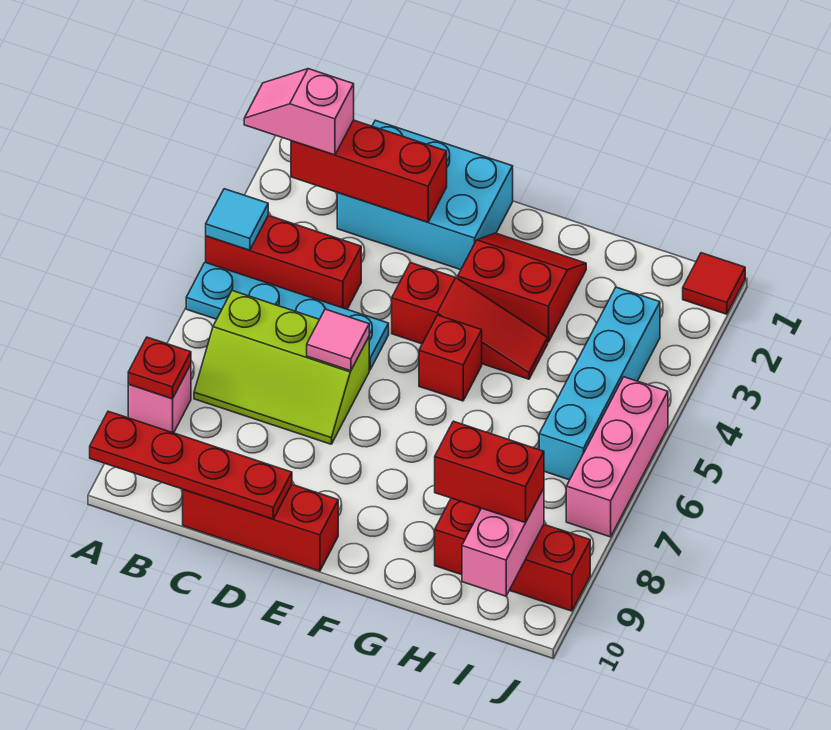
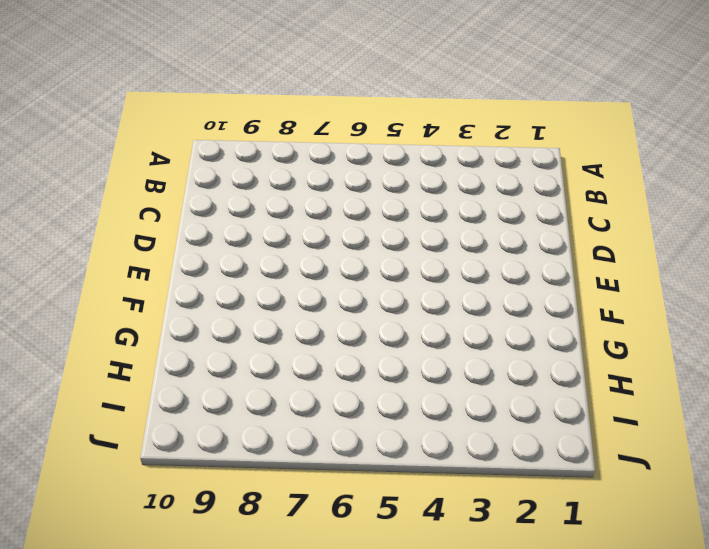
none -> red 1x3 brick [206,215,361,309]
none -> cyan 1x4 plate [186,262,389,370]
none -> pink 1x1 brick [128,364,191,433]

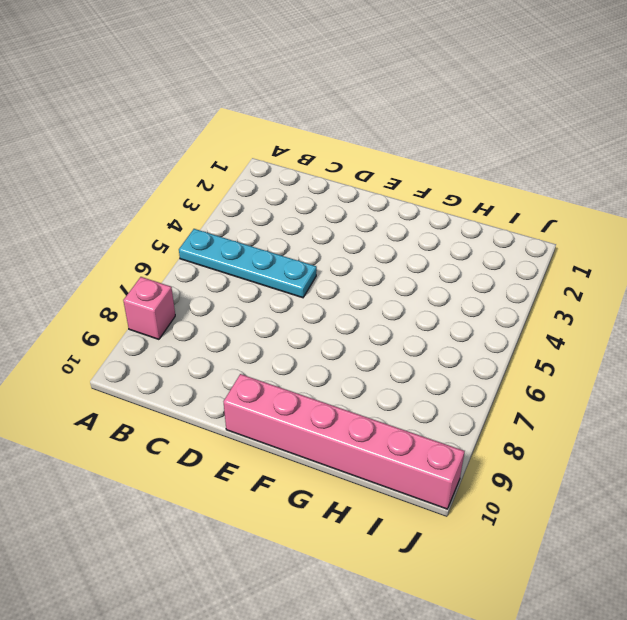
pink 1x6 brick [224,374,465,509] -> red 1x3 brick [183,485,338,571]
none -> red 1x3 brick [206,215,361,309]
none -> lime 2x3 slope [194,291,369,444]
none -> cyan 2x3 brick [337,120,513,270]

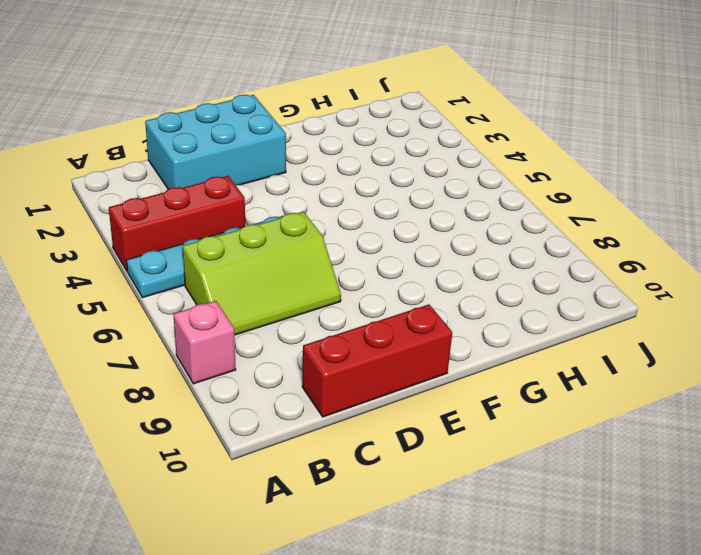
none -> red 1x3 slope [392,263,548,379]
none -> red 2x2 slope [458,233,586,342]
none -> red 1x1 brick [419,315,482,401]

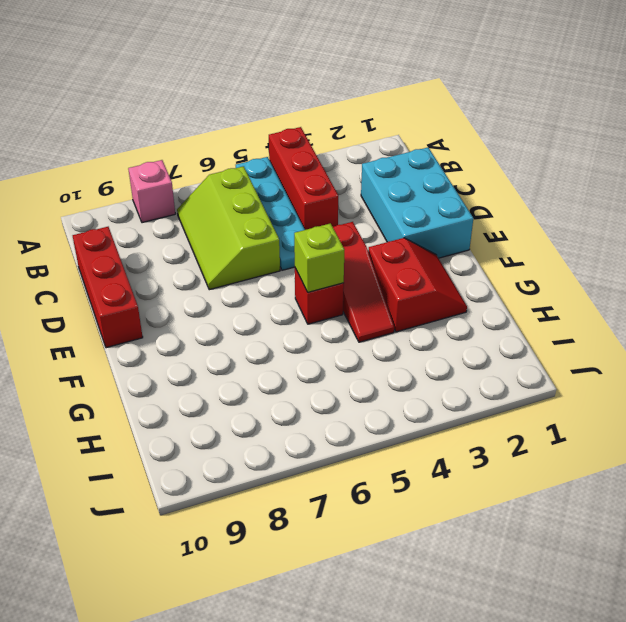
lime 1x1 brick [294,223,344,292] -> none
none -> red 1x3 brick [435,498,590,611]
none -> cyan 1x4 brick [539,287,660,480]
none -> red 1x1 tile [683,253,745,314]

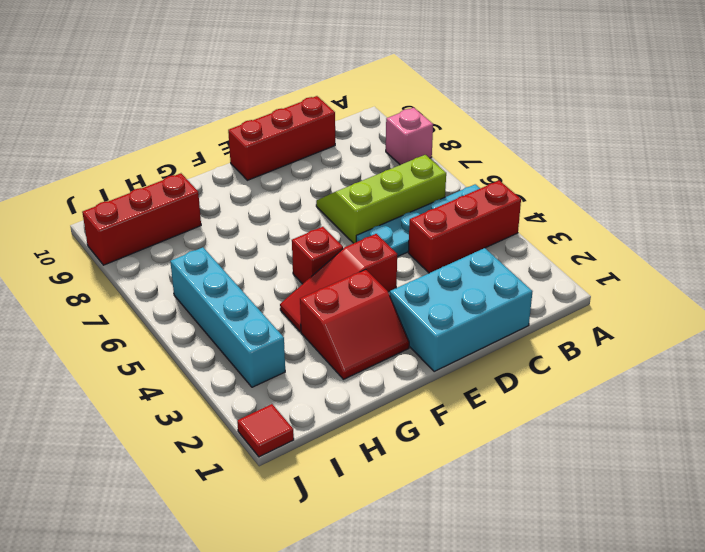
none -> pink 1x3 brick [566,377,668,537]
none -> cyan 1x1 tile [206,189,268,250]
none -> red 1x1 plate [128,337,191,399]

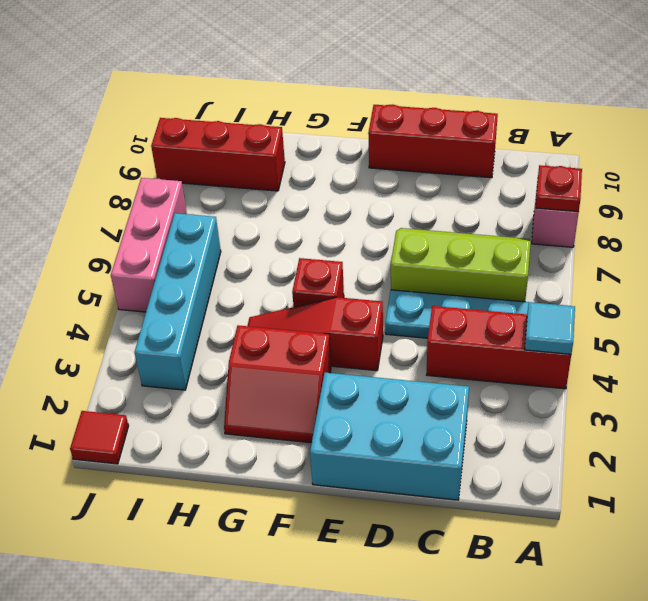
none -> red 1x4 plate [90,411,292,519]
none -> red 1x3 brick [291,120,447,222]
none -> pink 1x1 tile [307,309,369,371]

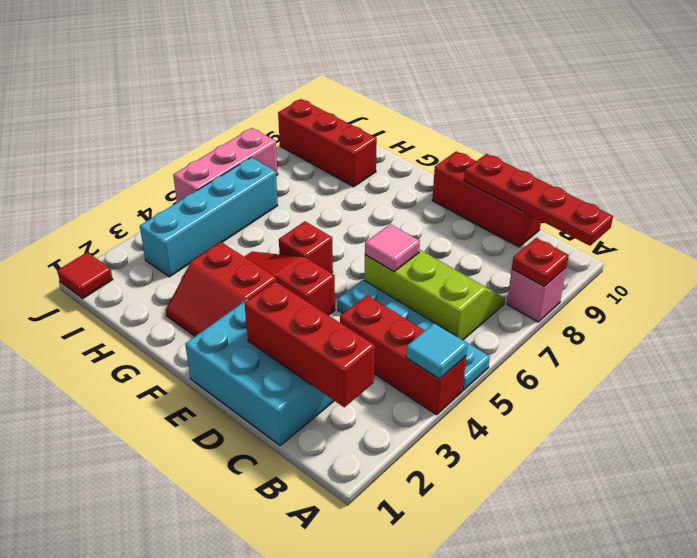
none -> pink 1x2 brick [462,488,544,596]
none -> pink 1x2 slope [244,69,354,155]
none -> red 1x2 brick [435,421,544,523]

